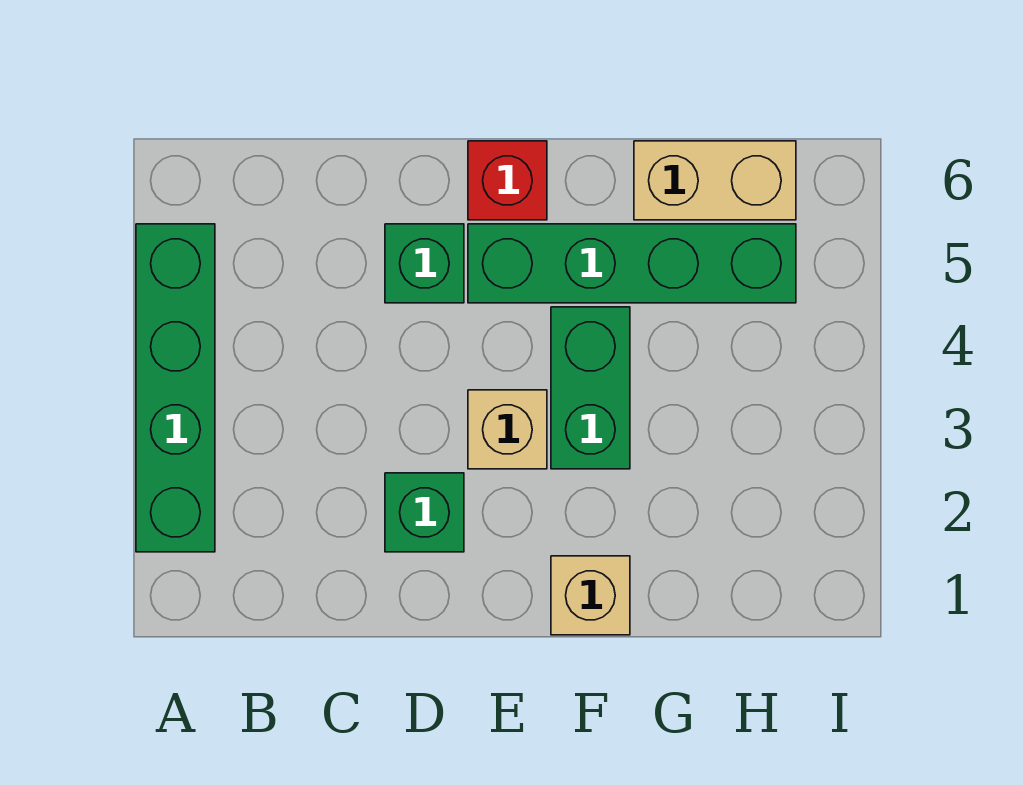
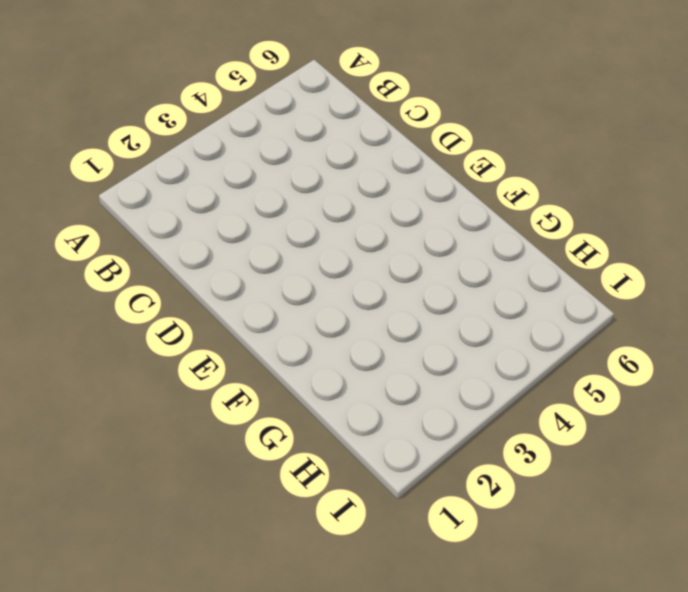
none -> green 1x4 brick [136,224,215,552]
none -> green 1x1 brick [385,473,464,552]

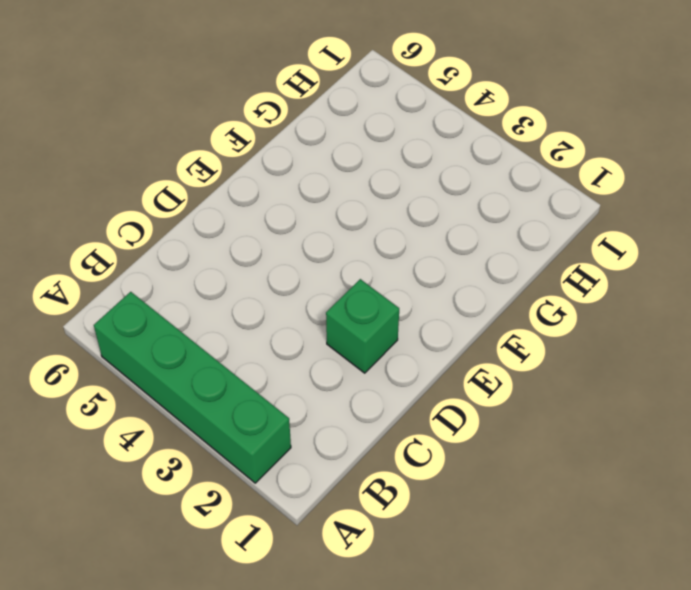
none -> green 1x1 brick [385,224,464,303]
none -> tan 1x1 brick [468,390,547,469]

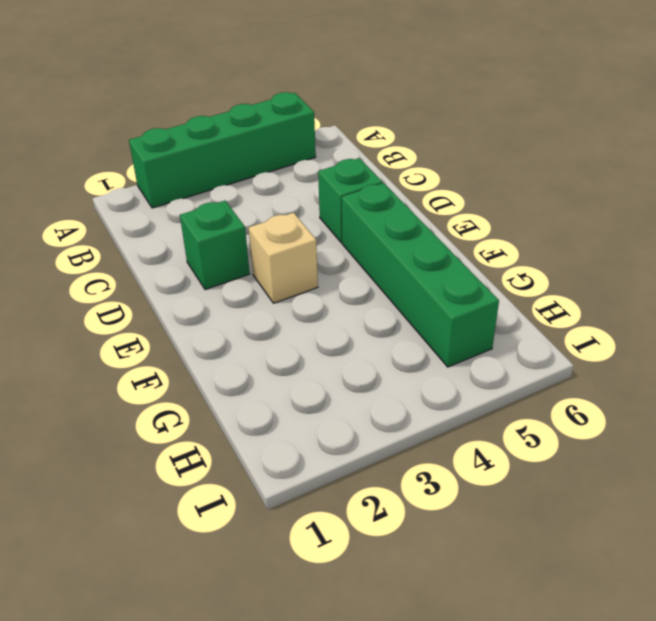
none -> red 1x1 brick [468,141,547,220]
none -> tan 1x1 brick [551,556,630,635]

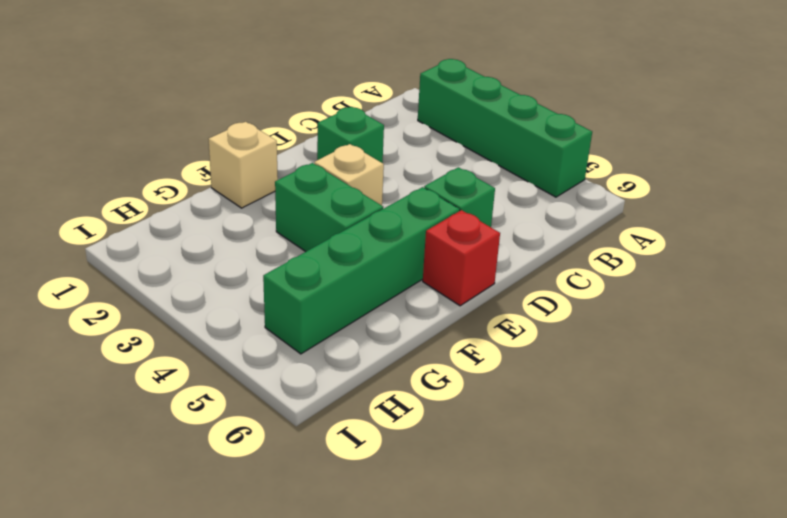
none -> tan 1x2 brick [634,141,796,220]

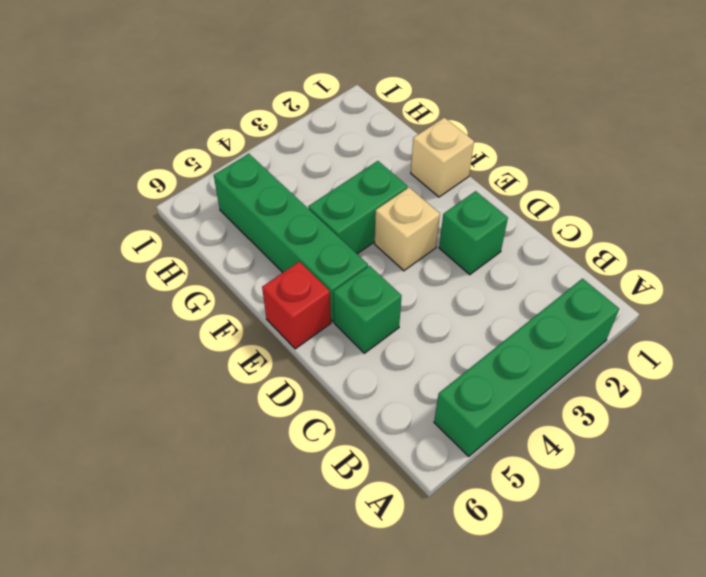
none -> tan 1x2 brick [634,141,796,220]

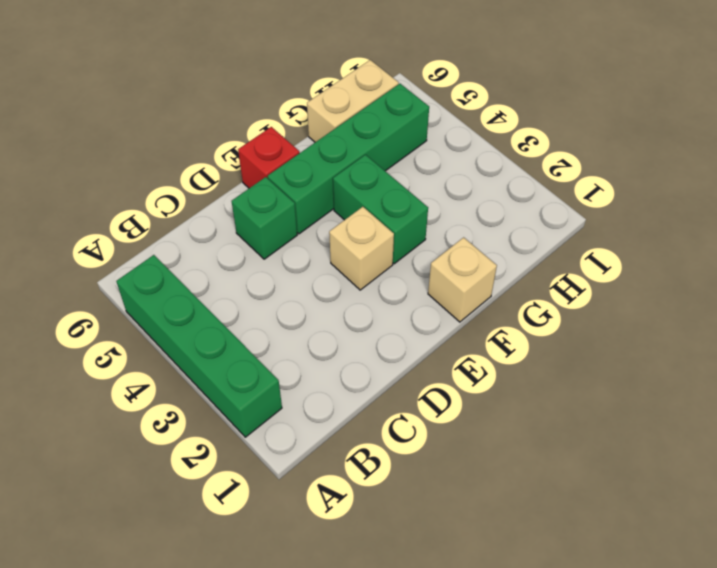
none -> green 1x1 brick [385,473,464,552]

